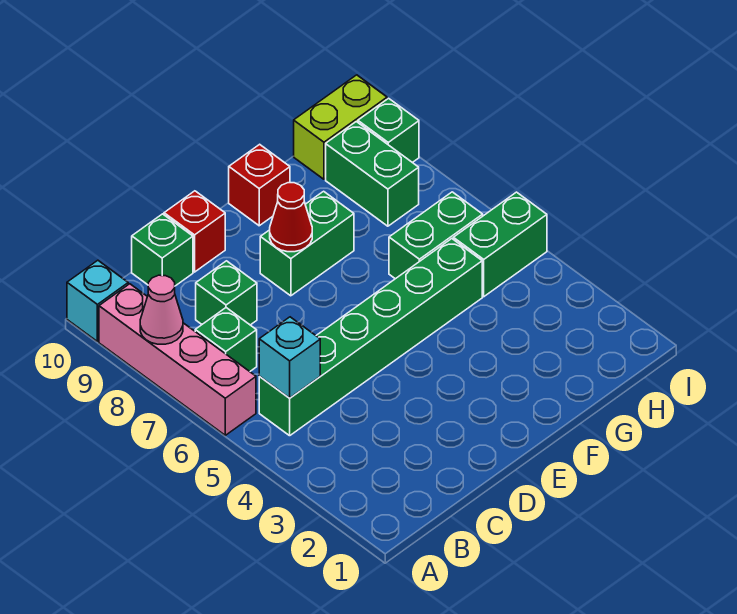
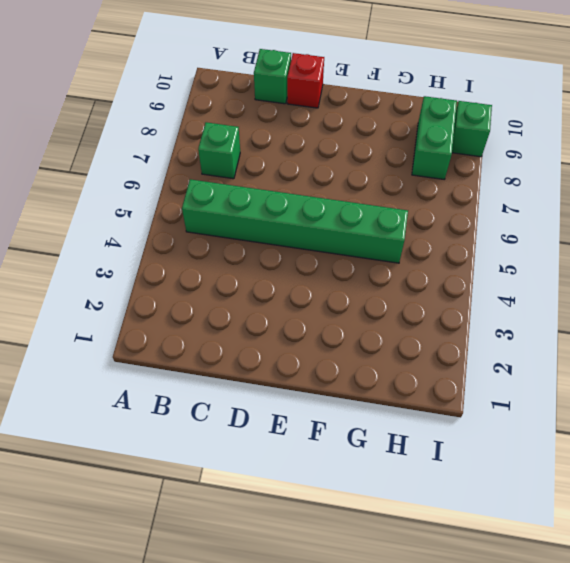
none -> pink 1x4 brick [99,284,256,435]
none -> cyan 1x1 brick [67,260,128,342]
none -> green 1x1 brick [196,261,257,325]

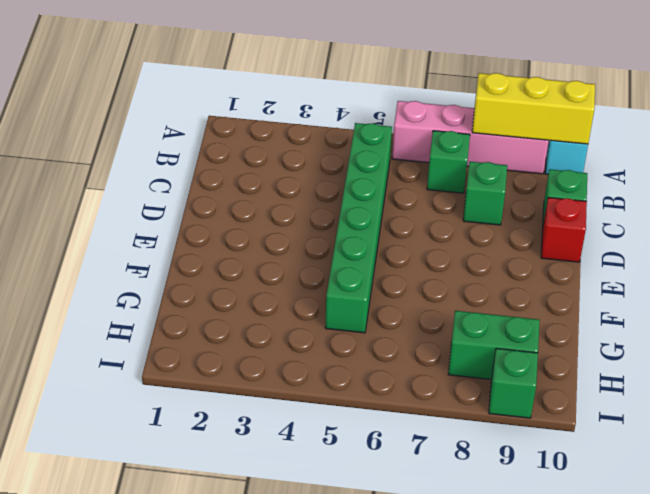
yellow 1x3 brick [472,73,595,144] -> pink 1x1 cone [140,275,183,344]
none -> green 1x2 brick [260,191,354,296]
none -> red 1x1 brick [229,144,290,226]
none -> green 1x2 brick [389,192,483,279]

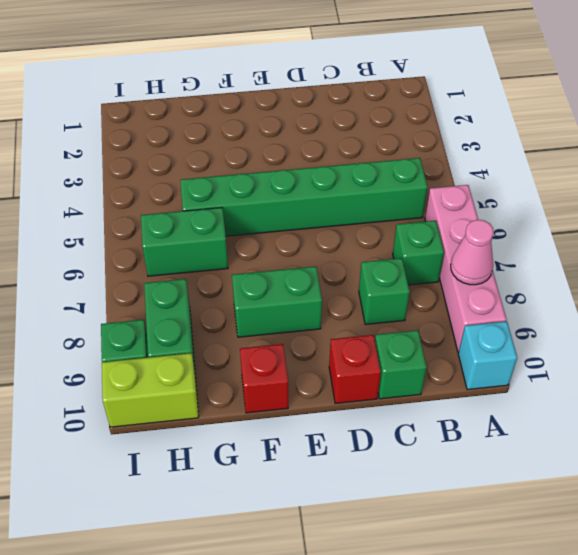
none -> green 1x2 brick [453,192,547,297]
none -> cyan 1x1 brick [259,317,320,398]
none -> red 1x1 cone [270,183,312,252]

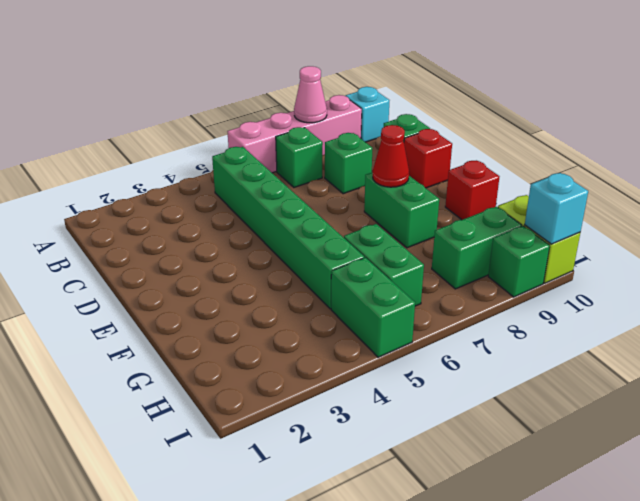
cyan 1x1 brick [525,173,588,244] -> cyan 1x1 brick moved to [259,317,320,398]

